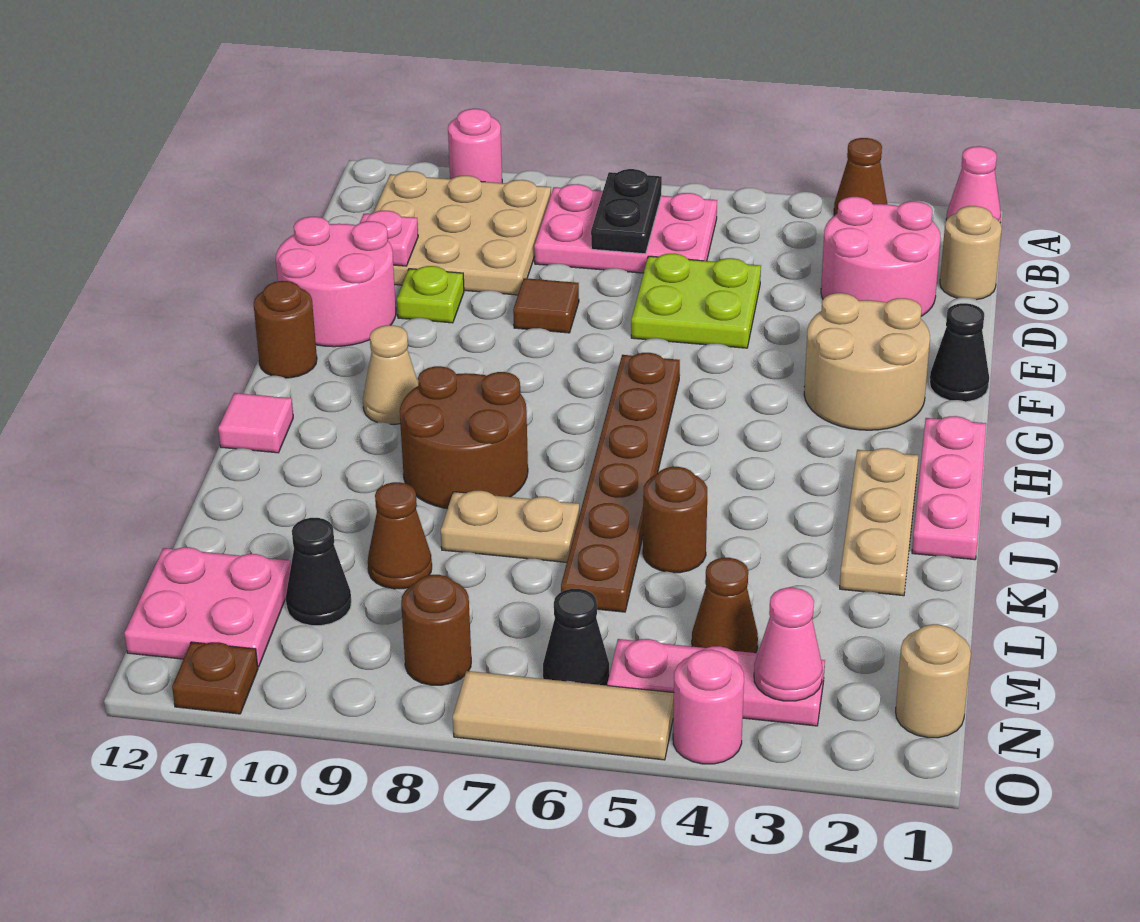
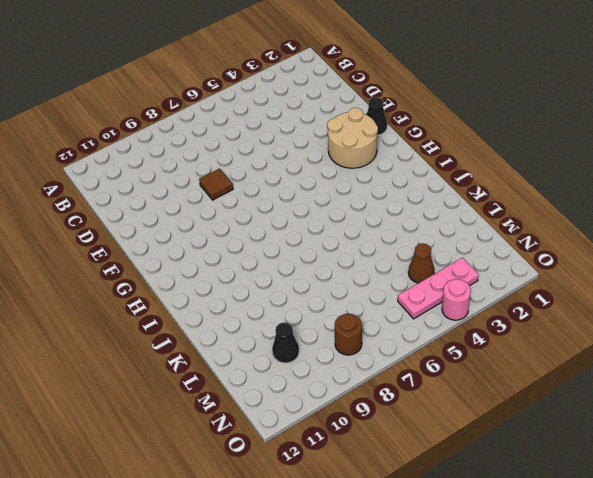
none -> pink 1x1 cone [946,146,1001,222]
none -> brown 1x1 cone [834,138,887,216]
none -> pink 1x1 round brick [448,109,502,183]
none -> pink 2x3 plate [534,184,717,273]

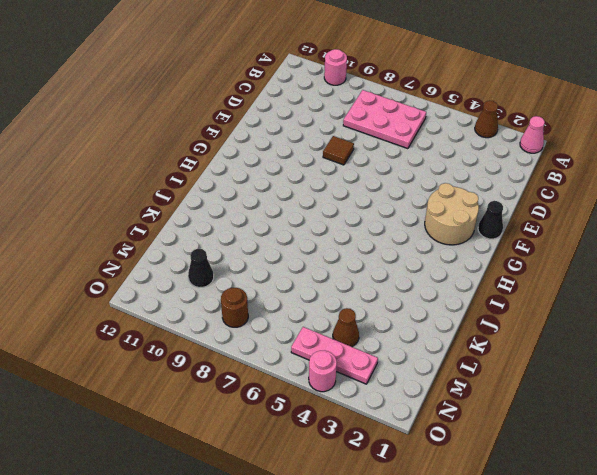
none -> tan 3x3 plate [374,171,551,295]
none -> tan 1x1 round brick [940,206,1002,300]
none -> pink 2x2 round brick [821,197,941,316]
none -> lime 2x2 plate [631,254,761,348]

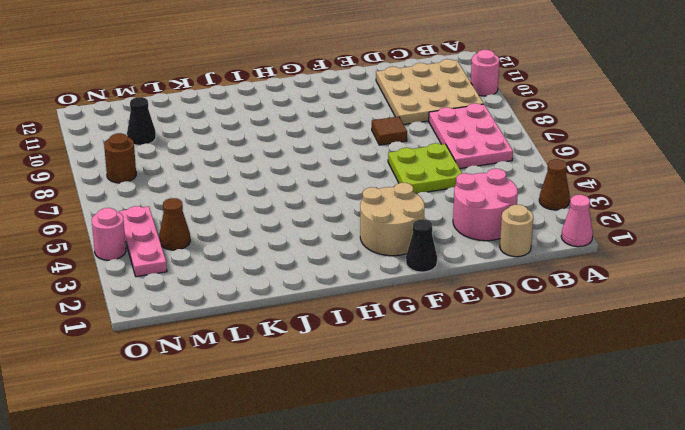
none -> lime 1x1 plate [397,266,464,323]
none -> pink 2x2 round brick [276,217,396,347]
none -> brown 1x6 plate [561,353,680,612]
none -> brown 1x1 round brick [254,281,317,378]

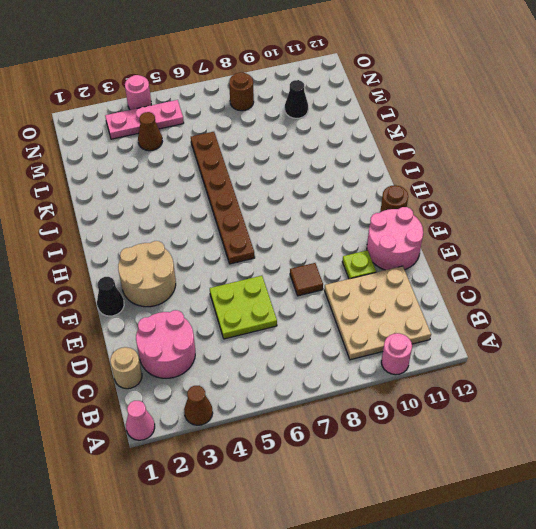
none -> pink 2x3 plate [534,184,717,273]
none -> pink 1x3 plate [912,416,986,560]
none -> tan 1x1 cone [363,325,418,424]
none -> tan 1x3 plate [840,448,918,596]

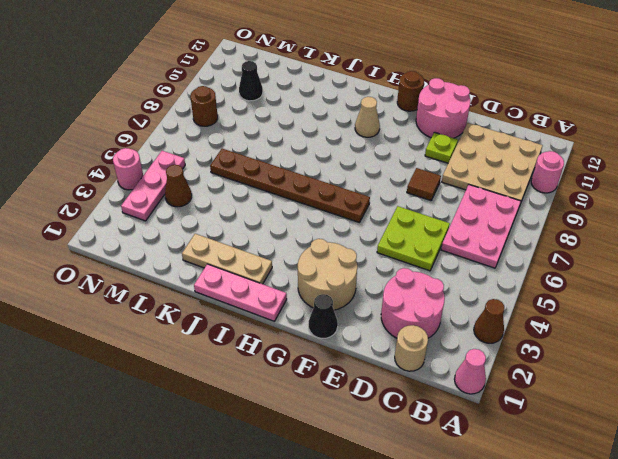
none -> brown 2x2 round brick [400,366,528,509]
none -> pink 1x1 tile [218,393,293,453]
none -> brown 1x1 round brick [643,467,707,573]
none -> tan 1x2 plate [441,491,579,562]

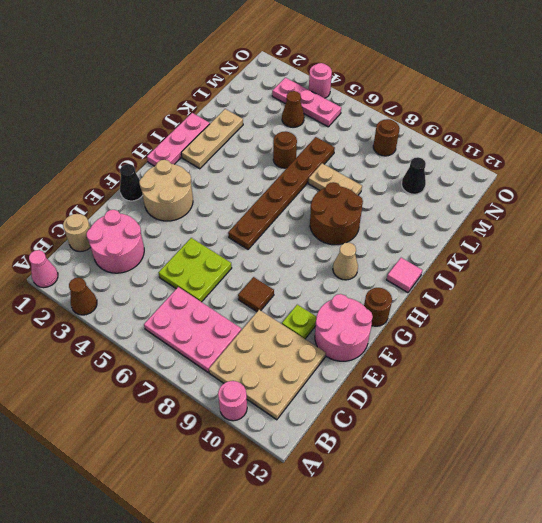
none -> brown 1x1 cone [368,482,432,589]
none -> pink 2x2 plate [124,547,291,667]
none -> tan 1x1 round brick [896,624,971,738]
none -> black 1x1 cone [543,589,609,686]

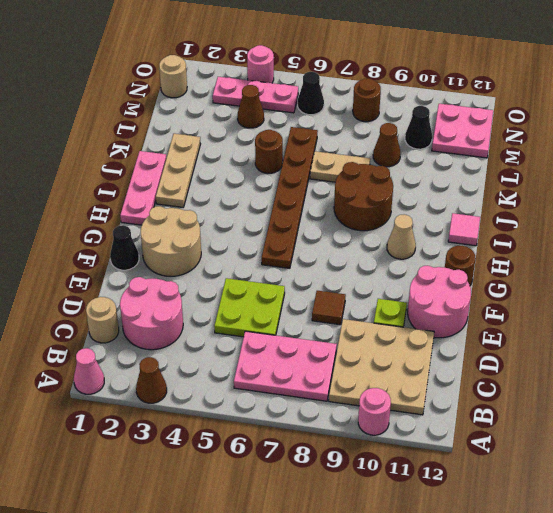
none -> tan 1x3 tile [453,671,674,760]
none -> brown 1x1 plate [172,642,258,714]
none -> black 1x2 plate [591,169,662,254]
none -> pink 1x1 plate [360,211,418,266]

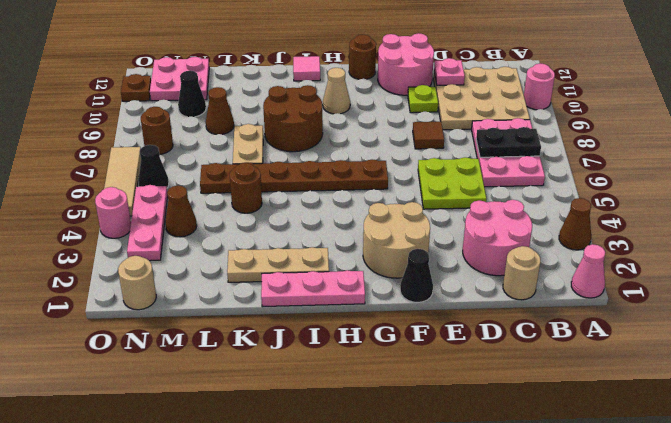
none -> pink 1x1 cone [754,588,823,701]

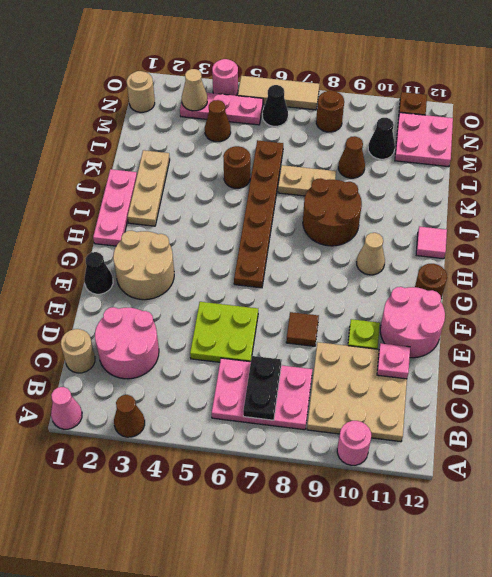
tan 1x1 cone [182,69,207,111] -> pink 1x1 cone [754,588,823,701]

